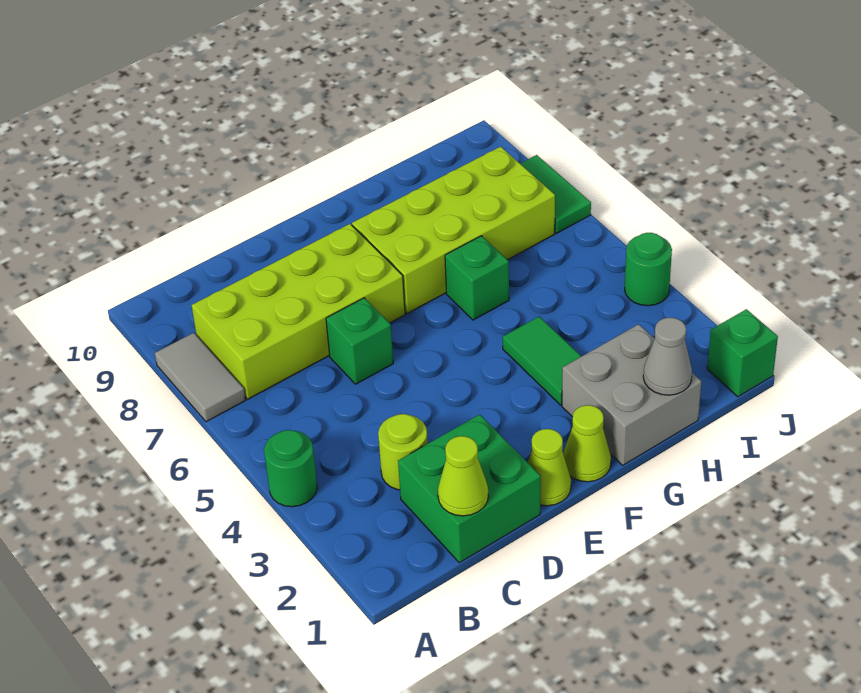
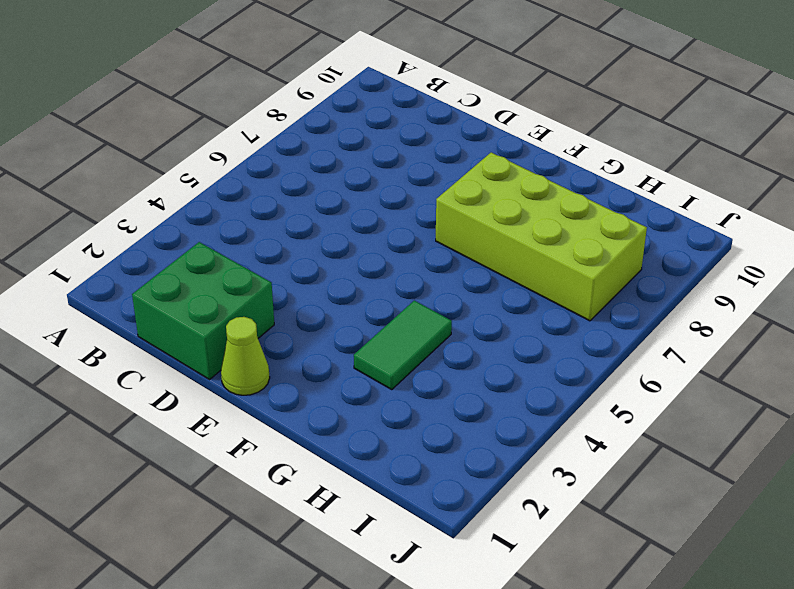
none -> green 1x1 round brick [264,430,317,507]
none -> grey 1x2 tile [155,333,245,422]
none -> lime 2x4 brick [192,224,405,399]

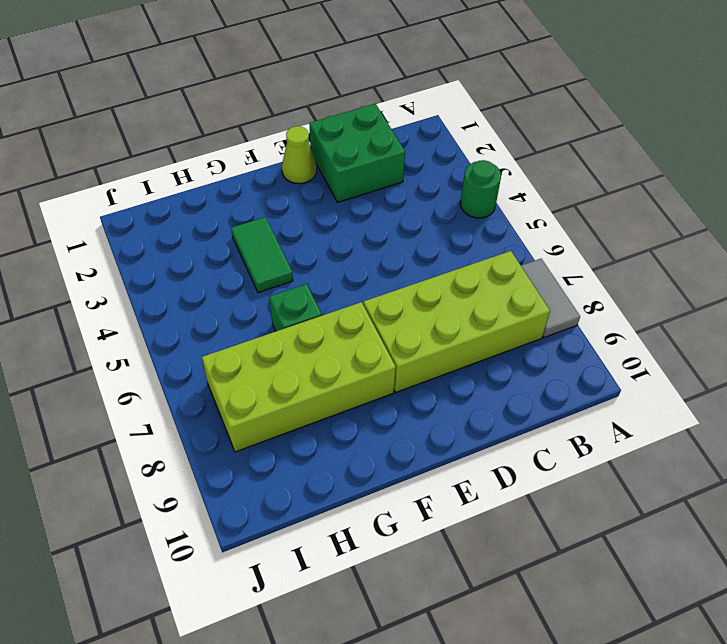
none -> lime 1x1 round brick [378,414,428,490]
none -> green 1x1 brick [326,298,393,384]
none -> lime 1x1 cone [563,405,611,482]

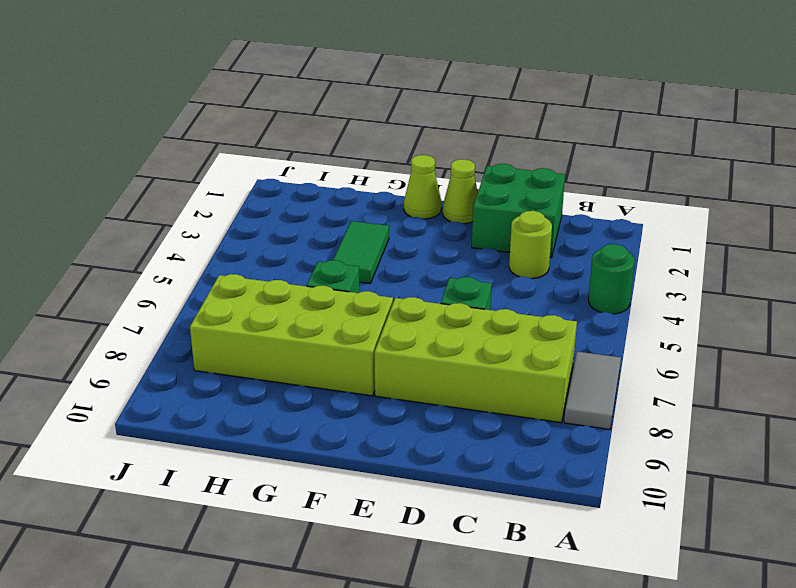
none -> grey 2x2 brick [562,324,701,465]
none -> green 1x1 brick [707,309,778,397]
none -> green 1x1 round brick [625,233,672,306]

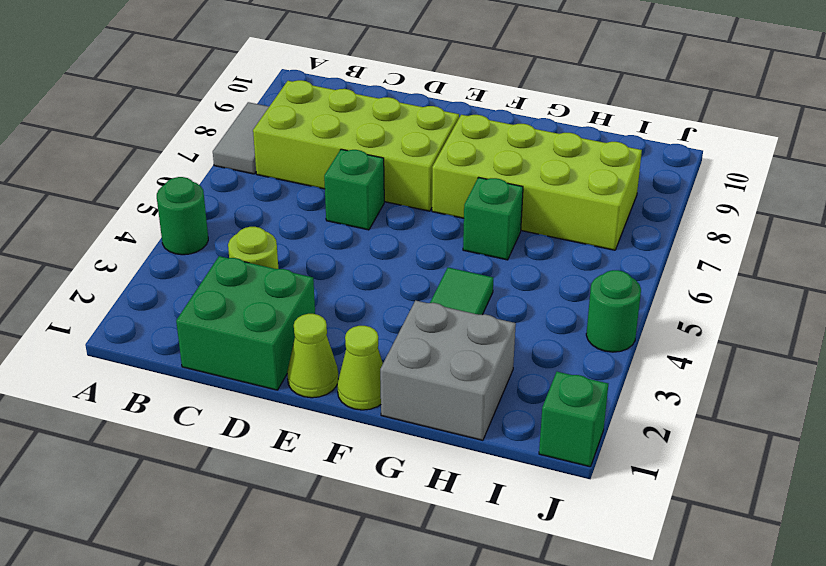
none -> green 1x2 tile [520,155,591,233]
none -> lime 1x1 cone [438,436,488,516]
none -> grey 1x1 cone [643,318,692,395]

